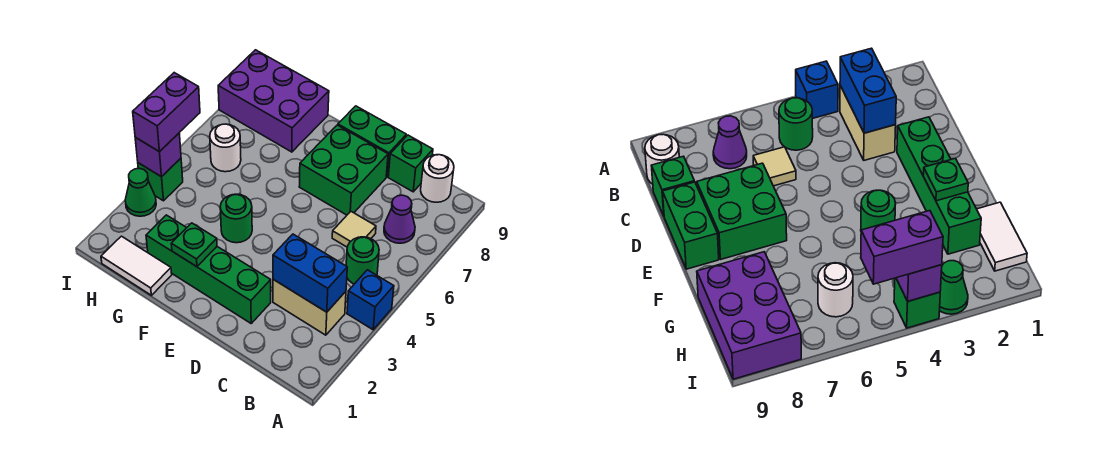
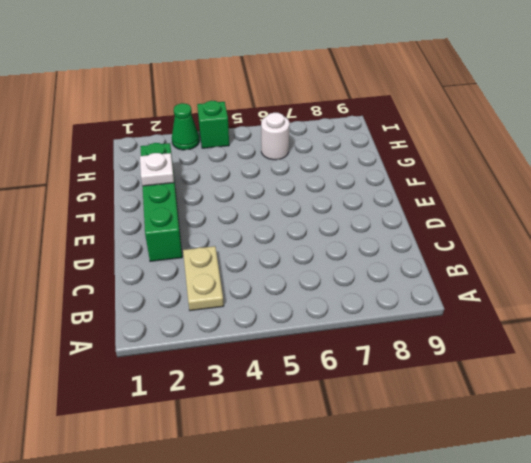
tan 1x2 plate [183,246,224,311] -> tan 1x2 brick [273,279,346,335]
white 1x1 plate [140,153,174,186] -> green 1x1 plate [171,223,217,267]
none -> blue 1x1 brick [347,270,394,330]
none -> green 1x1 round brick [346,237,379,284]
none -> purple 1x1 cone [384,195,415,243]

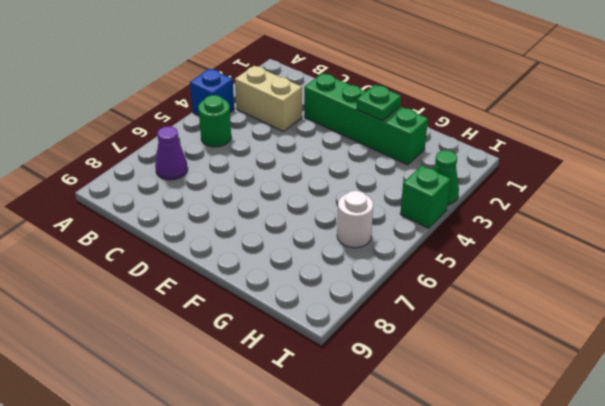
none -> white 1x1 round brick [421,155,454,202]
none -> tan 1x1 tile [332,211,376,247]
none -> green 1x1 brick [388,135,433,192]

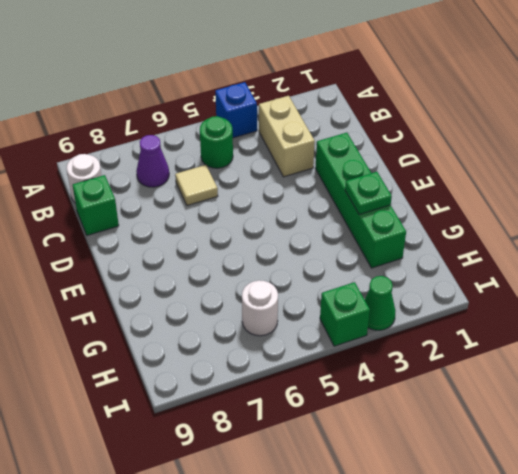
none -> green 2x2 brick [299,125,388,215]
none -> green 1x2 brick [338,106,406,177]
none -> green 1x1 round brick [220,194,252,243]

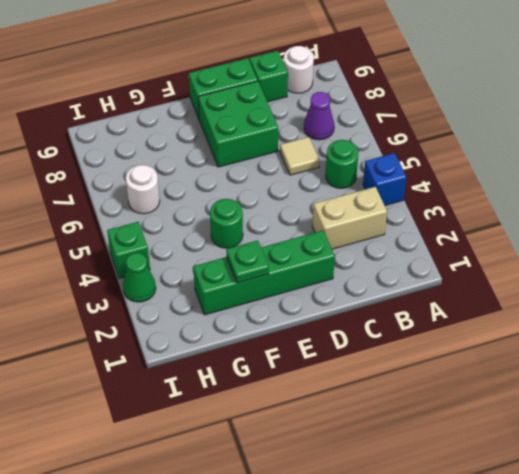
none -> white 1x2 tile [101,236,172,295]
none -> purple 2x3 brick [218,50,329,152]
none -> blue 1x2 brick [273,234,347,312]

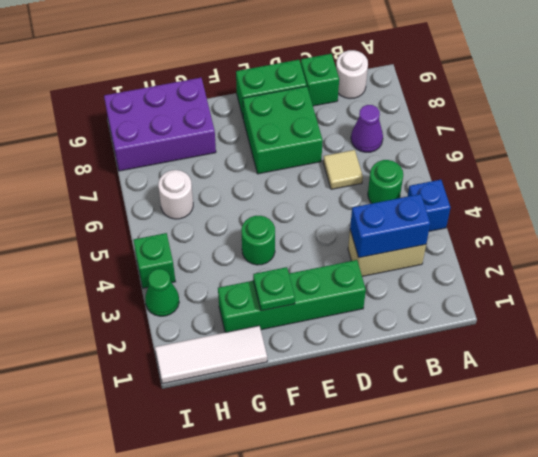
white 1x3 tile [155,326,267,384] -> white 1x2 tile [101,236,172,295]
none -> purple 1x1 brick [135,133,181,177]
none -> purple 1x2 brick [133,73,200,152]

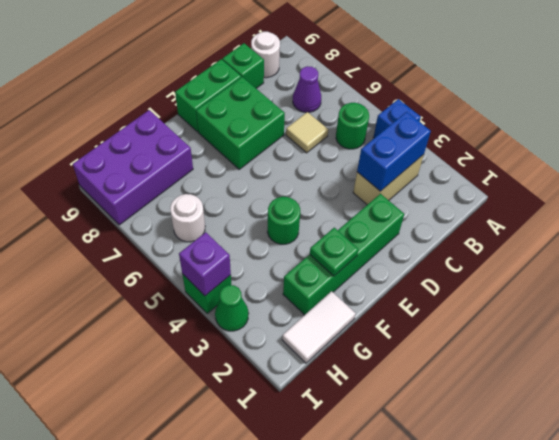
none -> purple 1x2 brick [133,73,200,152]

